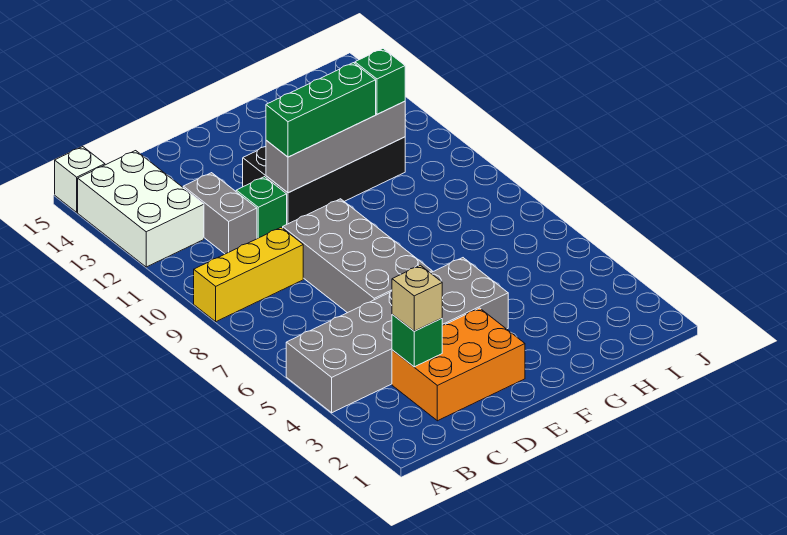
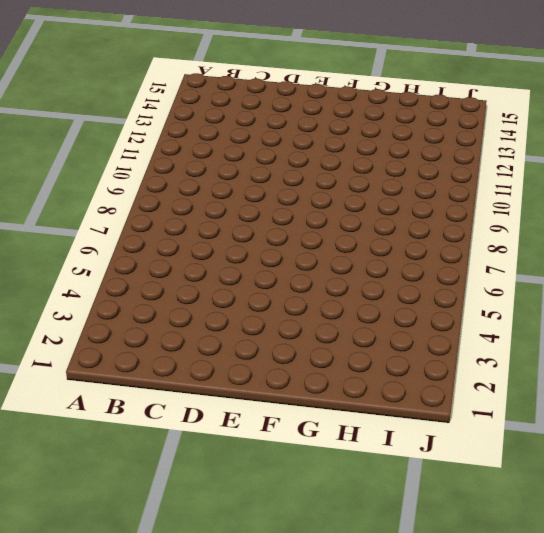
none -> grey 2x6 brick [286,258,508,413]
none -> yellow 1x3 brick [194,227,303,322]
none -> white 2x3 brick [78,151,204,267]

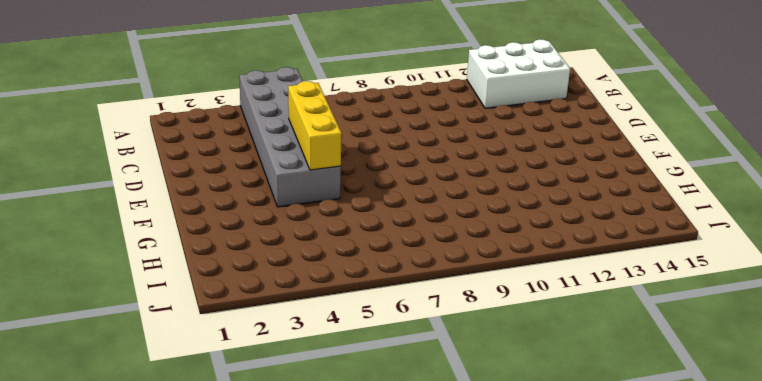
yellow 1x3 brick [288,81,342,170] -> yellow 1x3 brick moved to [194,227,303,322]
none -> white 1x1 brick [55,147,105,212]
none -> orange 2x3 brick [392,308,525,421]
none -> grey 1x2 brick [183,173,257,254]

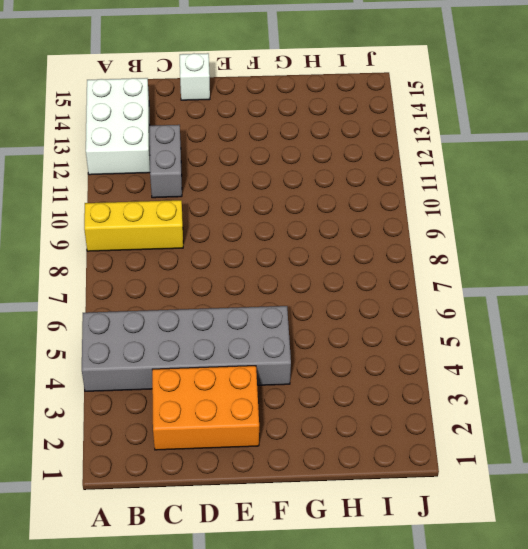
white 1x1 brick [180,53,210,100] -> white 1x1 brick moved to [55,147,105,212]
none -> grey 2x4 brick [283,199,432,313]
none -> green 1x1 brick [236,177,287,239]
none -> black 2x4 brick [243,137,405,224]

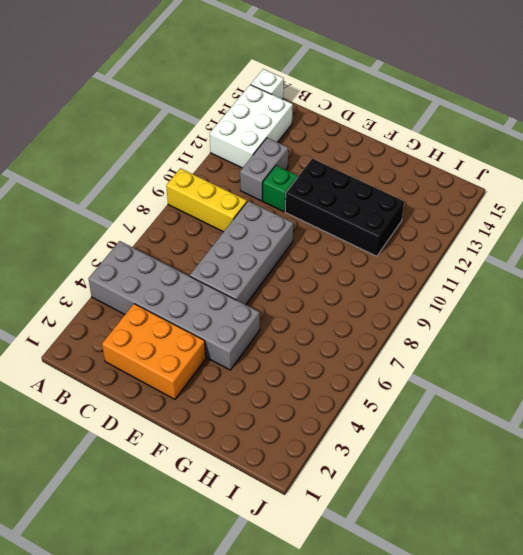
none -> green 1x1 brick [392,315,442,367]
none -> grey 1x4 brick [266,101,405,193]
none -> tan 1x1 brick [392,265,442,331]

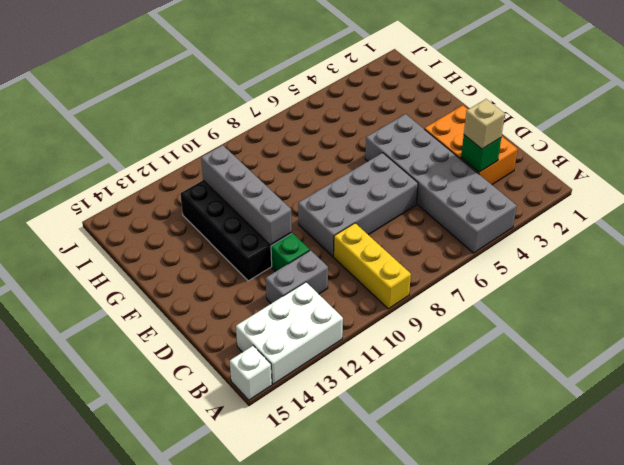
none -> green 1x3 brick [266,63,376,157]
none -> green 1x1 brick [355,49,405,114]

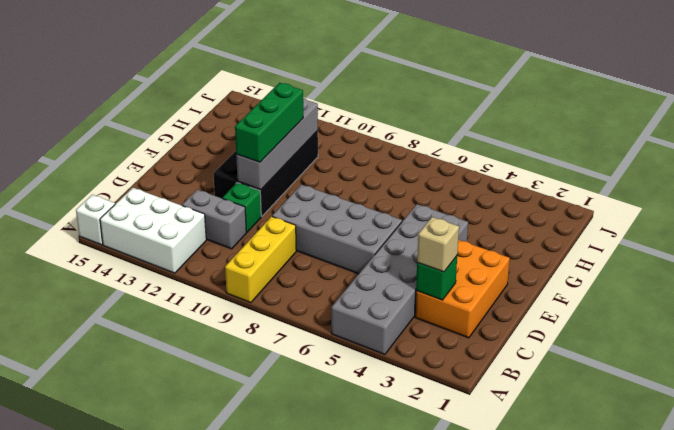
none -> green 1x1 brick [355,49,405,114]

